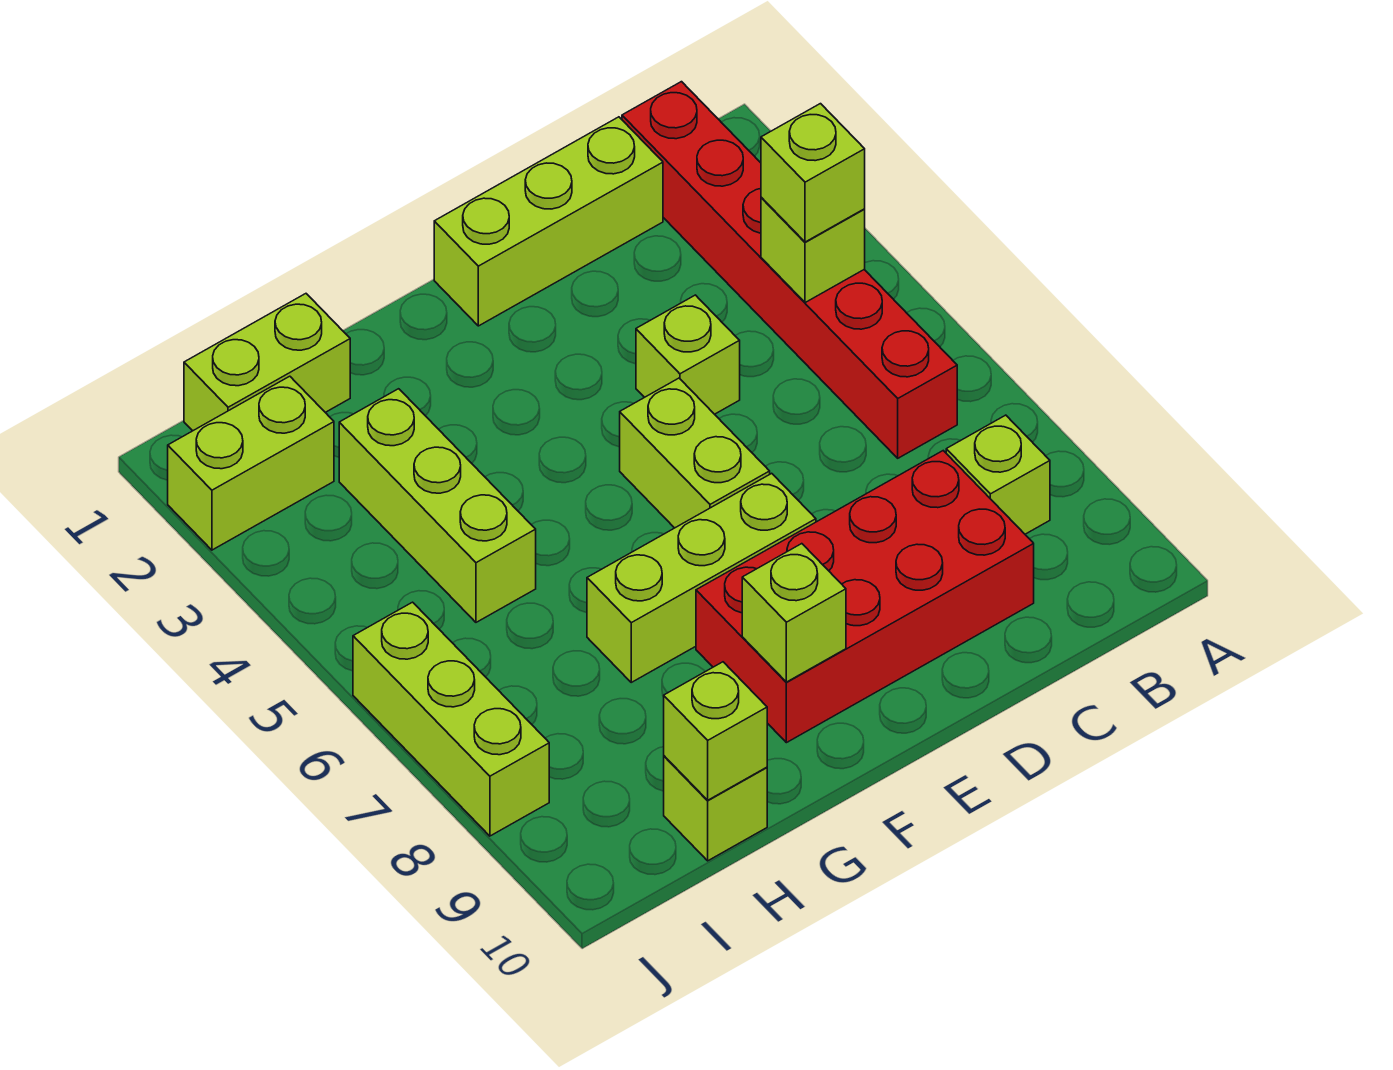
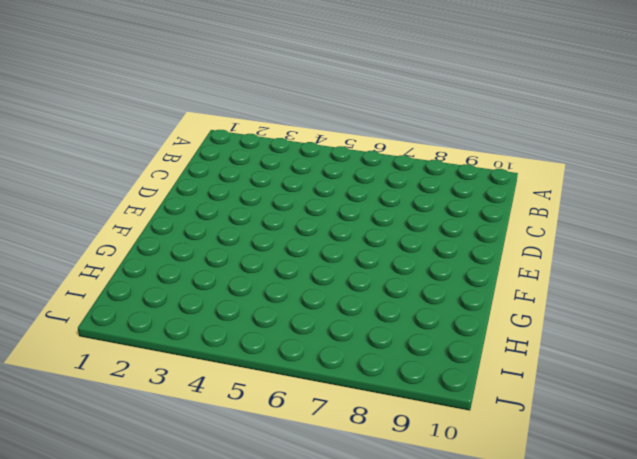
none -> red 1x6 brick [622,82,957,458]
none -> lime 1x1 brick [946,415,1050,534]
none -> lime 1x3 brick [434,117,663,326]

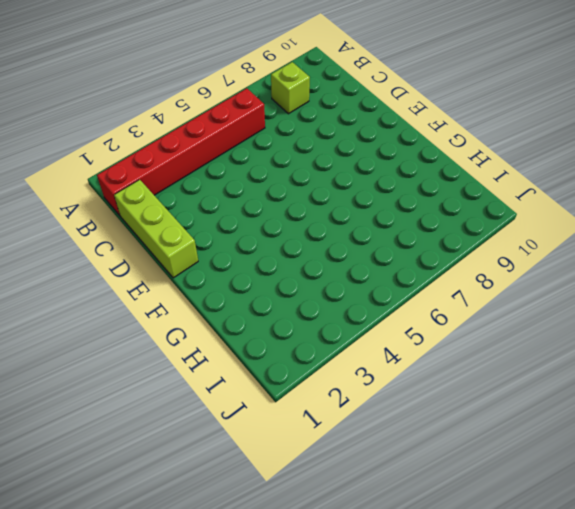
none -> red 2x4 brick [696,451,1034,743]
none -> lime 1x1 brick [636,295,740,414]
none -> lime 1x2 brick [620,378,770,528]

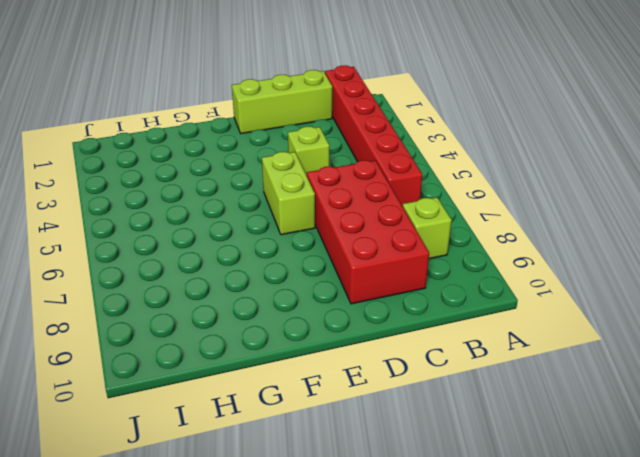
red 2x4 brick [307,160,429,304] -> red 2x4 brick turned to [696,451,1034,743]
none -> lime 1x3 brick [587,473,816,682]
none -> lime 1x2 brick [184,294,350,431]
none -> lime 1x3 brick [339,389,536,622]

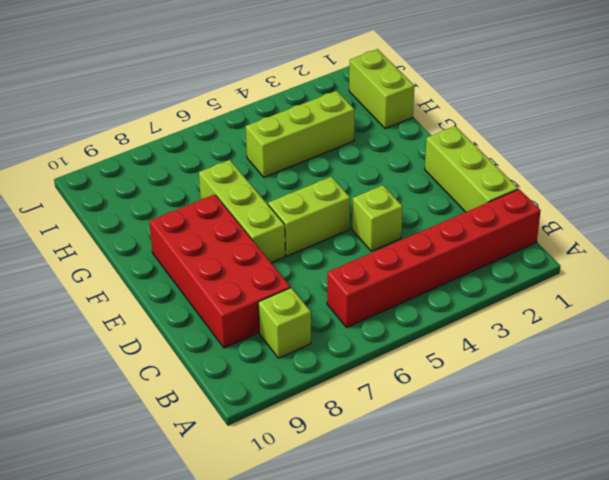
none -> lime 1x1 brick [664,756,767,861]
none -> lime 1x2 brick [168,376,334,550]
none -> lime 1x3 brick [353,602,549,836]

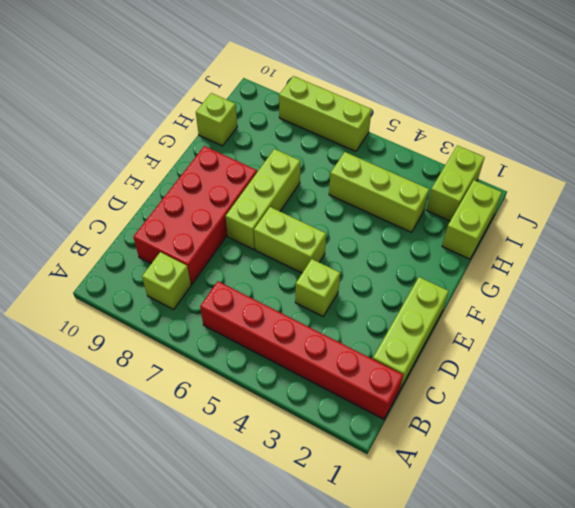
none -> lime 1x1 brick [761,197,865,303]
none -> lime 1x1 brick [742,544,846,682]
none -> lime 1x1 brick [664,662,767,800]

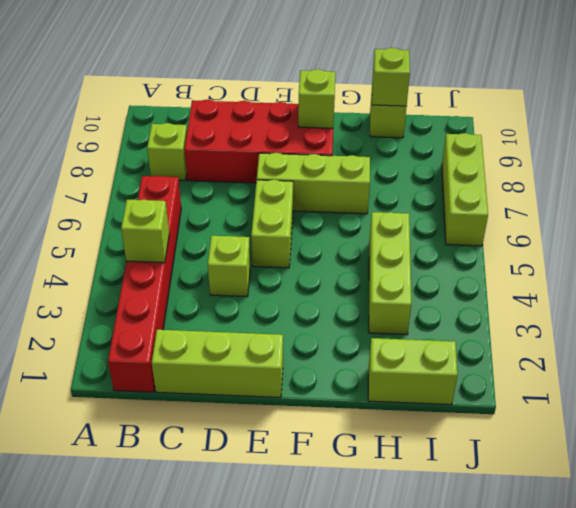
none -> lime 1x2 brick [168,376,334,550]
none -> lime 1x1 brick [761,104,865,242]

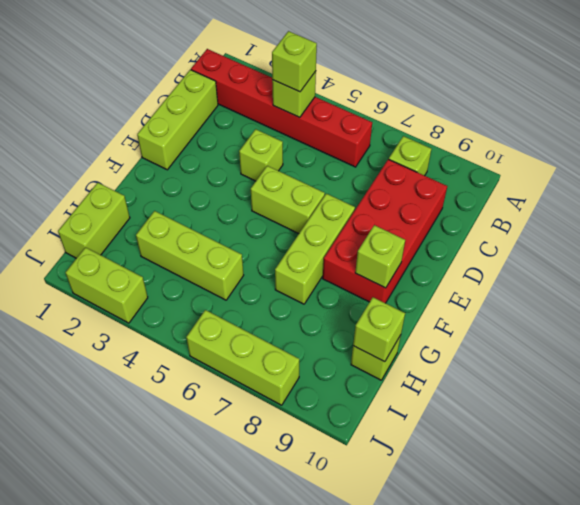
lime 1x2 brick [66,247,148,323] -> lime 1x2 brick turned to [168,376,334,550]

